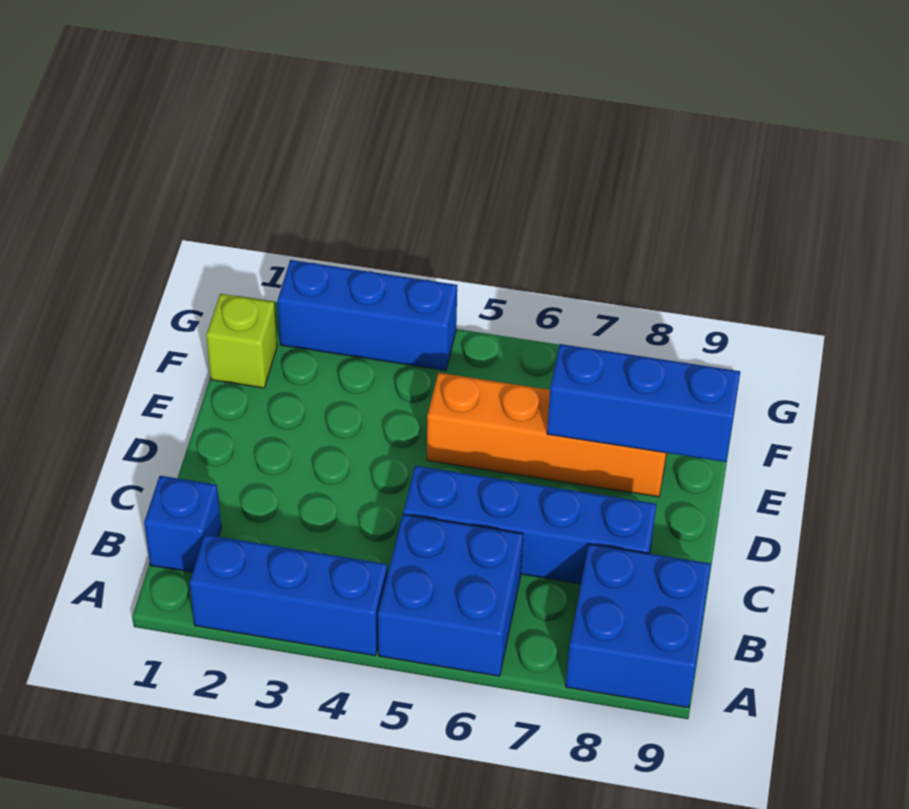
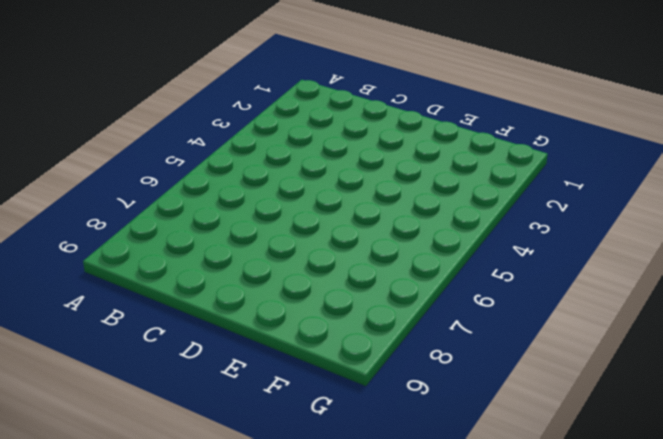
none -> blue 1x3 brick [189,535,387,656]
none -> blue 2x2 brick [378,514,523,676]

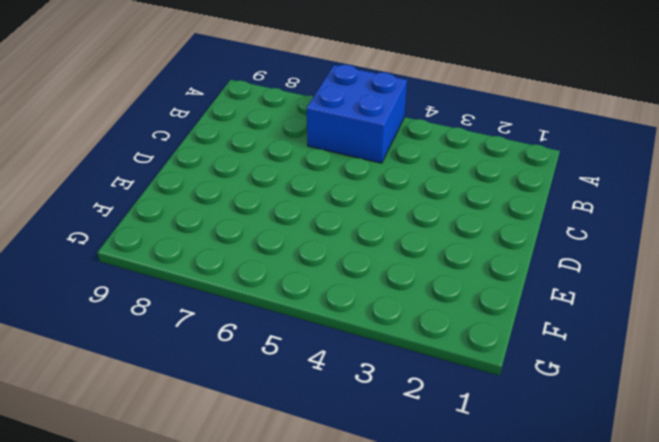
none -> blue 1x3 brick [189,535,387,656]
none -> blue 2x2 brick [566,544,711,708]

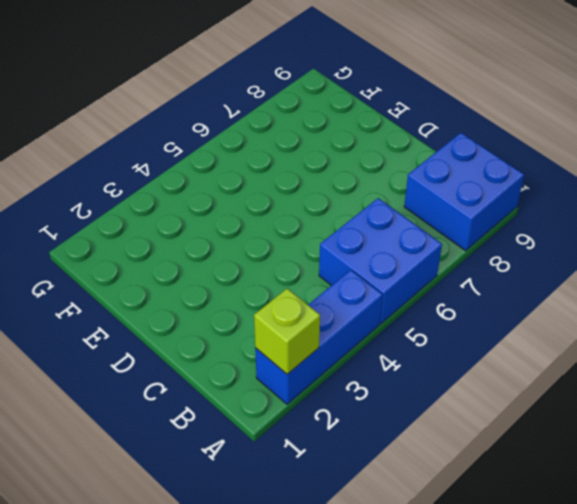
lime 1x1 brick [254,289,320,374] -> lime 1x1 brick moved to [206,294,277,388]
none -> blue 1x1 brick [144,476,221,572]
none -> blue 1x4 brick [403,466,656,584]

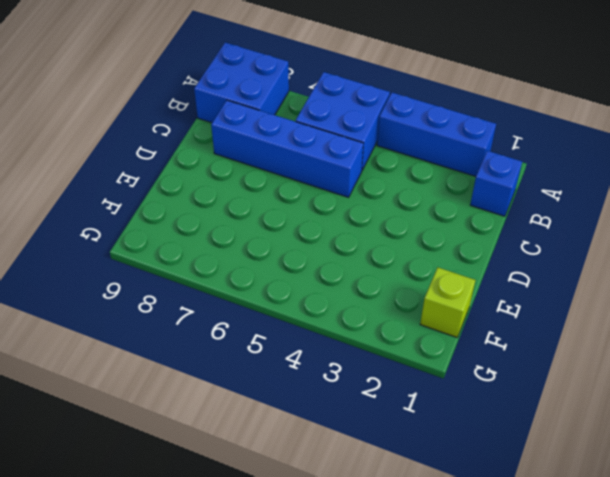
none -> orange 1x4 brick [427,373,667,497]
none -> blue 1x3 brick [278,260,457,371]

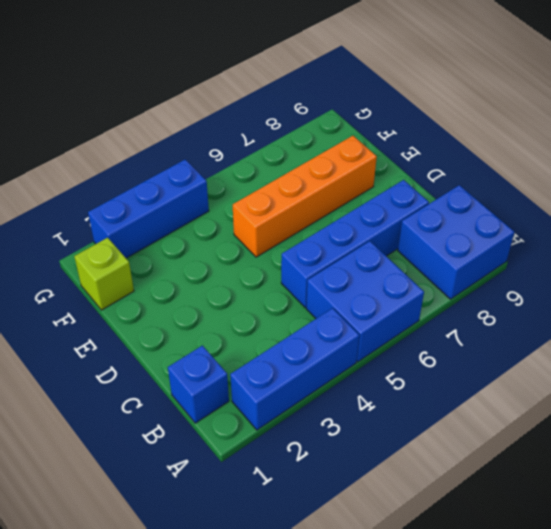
none -> blue 1x3 brick [547,344,740,462]

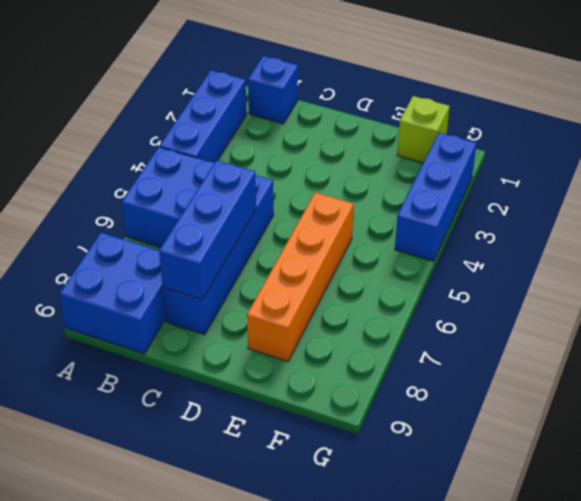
blue 1x3 brick [159,160,256,300] -> blue 1x3 brick moved to [547,344,740,462]

